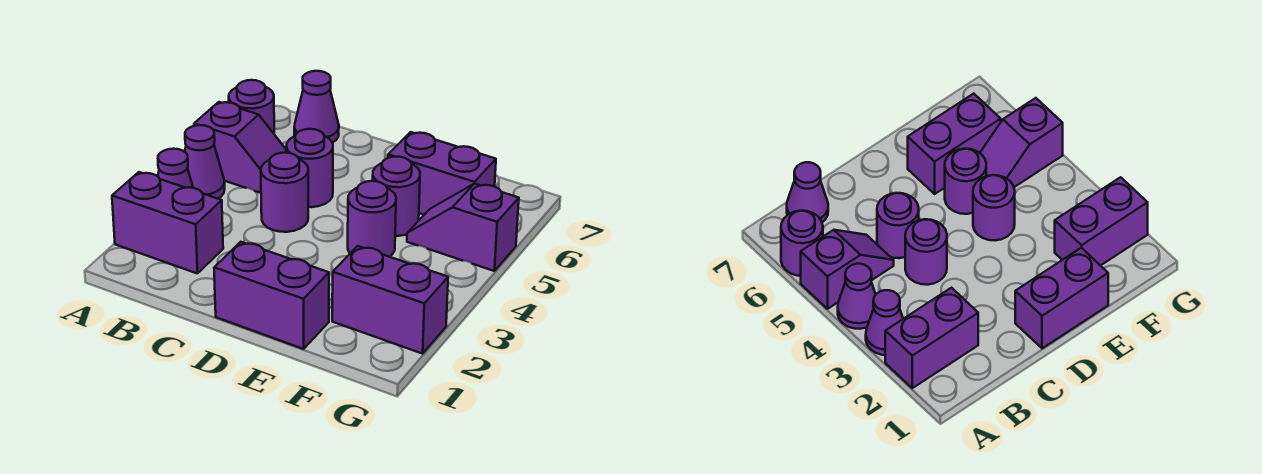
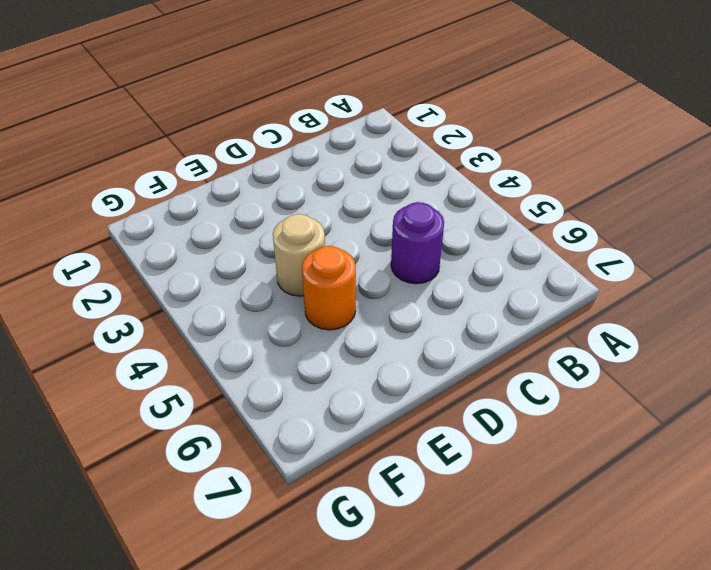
tan 1x1 round brick [273,214,325,296] -> purple 1x1 round brick [348,181,396,257]
orange 1x1 round brick [302,246,356,330] -> purple 1x1 round brick [373,157,420,236]
none -> purple 1x2 brick [112,172,223,274]
none -> purple 1x1 cone [158,149,193,188]
none -> purple 1x1 cone [185,125,225,199]

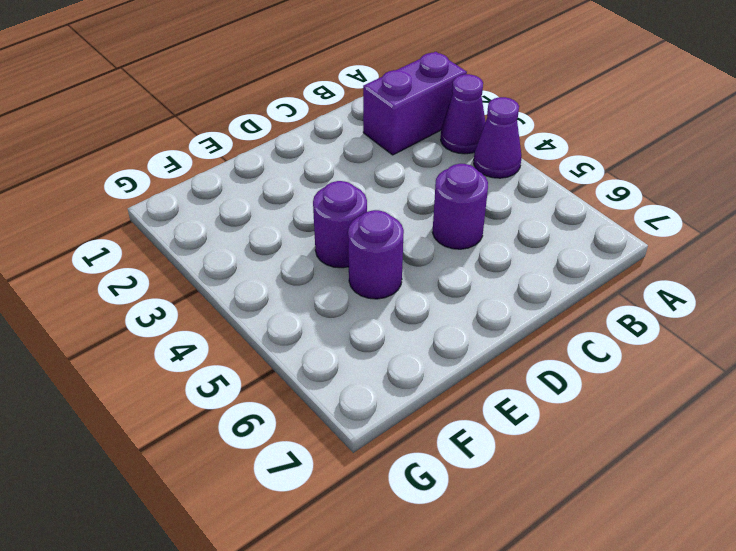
none -> purple 1x2 slope [194,102,286,193]
none -> purple 1x1 round brick [229,80,274,133]
none -> purple 1x1 cone [294,71,339,143]

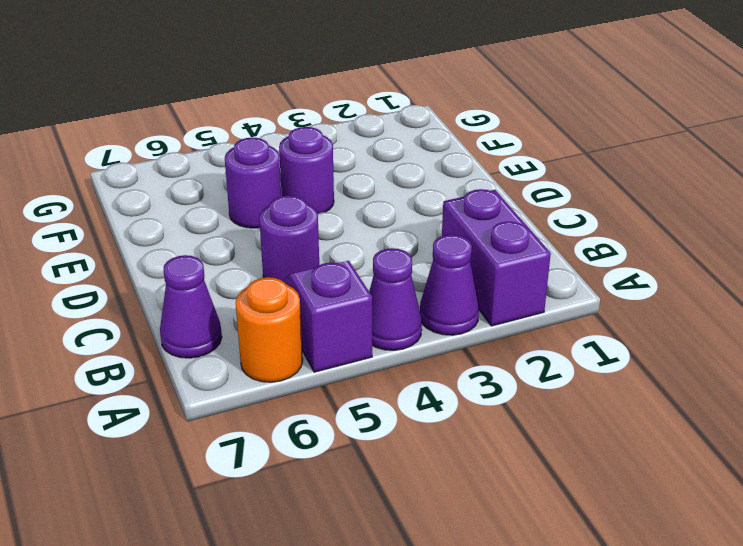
orange 1x1 round brick [236,277,303,382] -> purple 1x1 round brick [229,80,274,133]
none -> purple 1x1 round brick [261,153,308,232]
none -> purple 1x2 brick [214,242,329,349]
none -> purple 1x2 brick [388,132,496,215]

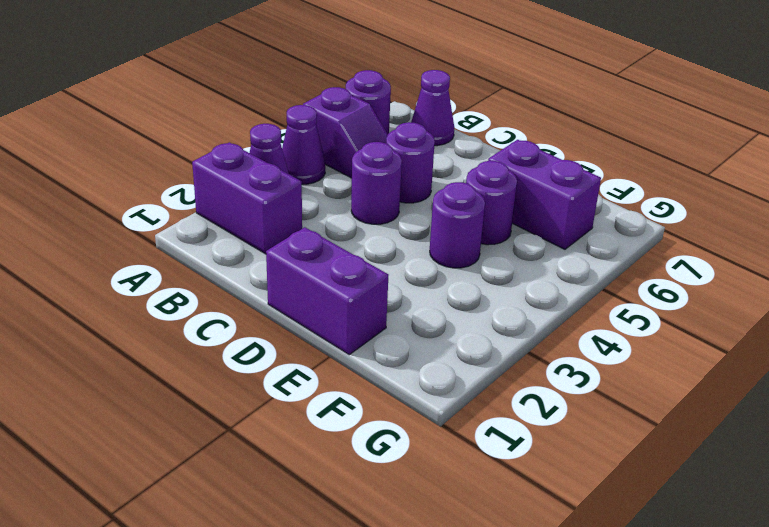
none -> purple 1x2 brick [332,246,448,354]
none -> purple 1x2 slope [407,184,519,271]

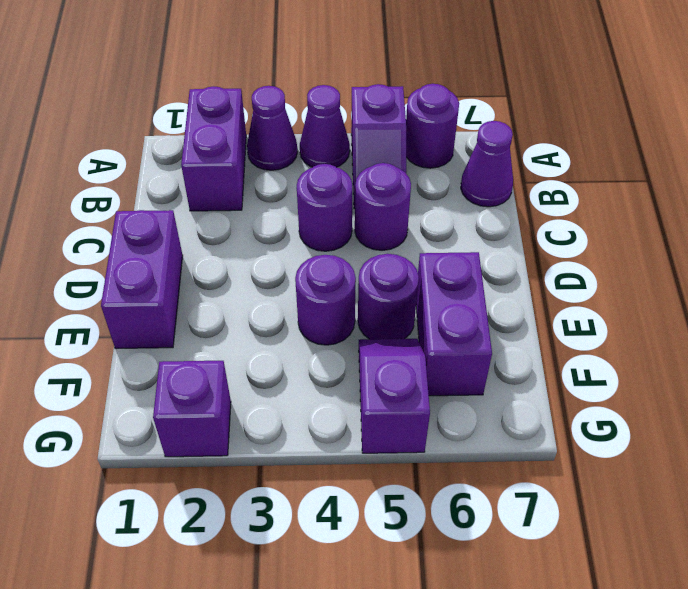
purple 1x1 brick [153,361,231,457] -> purple 1x2 brick [332,246,448,354]

